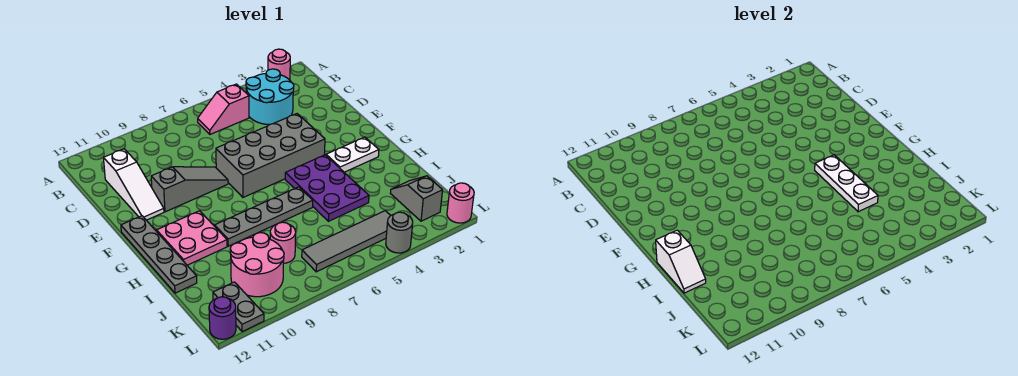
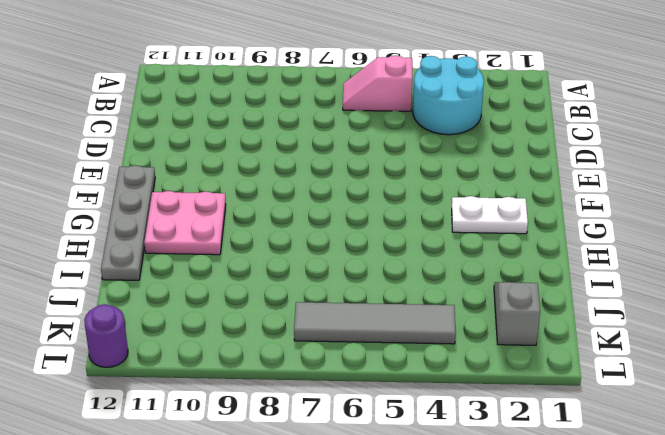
none -> pink 1x1 round brick [268,49,290,80]
none -> white 1x3 slope [104,149,164,220]
none -> grey 2x4 brick [216,114,325,197]

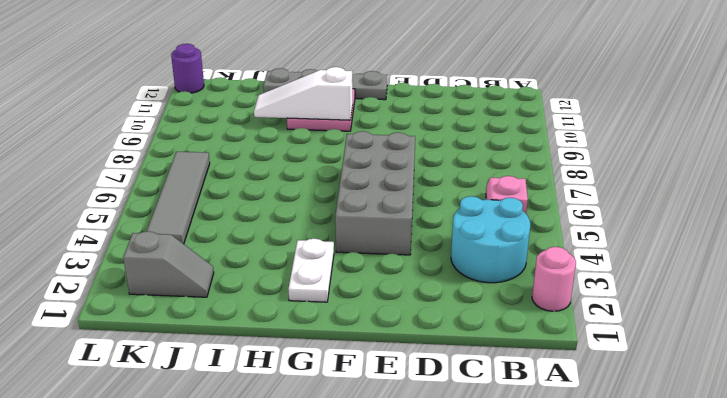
white 1x3 slope [254,67,353,120] -> white 1x3 slope moved to [104,149,164,220]
none -> grey 1x3 slope [151,167,228,212]
none -> purple 2x3 plate [285,155,369,221]
none -> grey 1x4 plate [215,187,313,246]

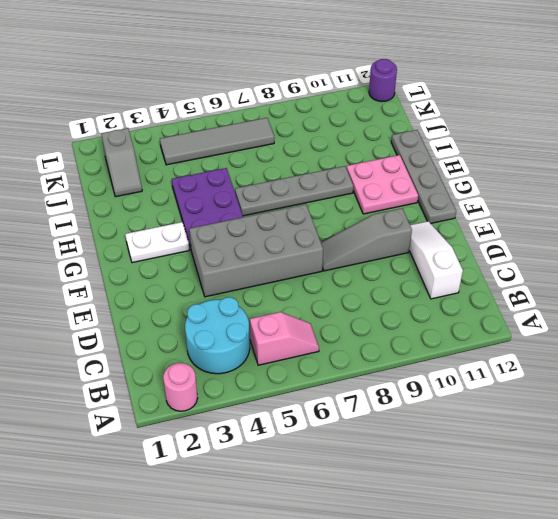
none -> pink 1x1 round brick [270,222,296,263]
none -> pink 2x2 round brick [230,233,284,297]
none -> grey 1x2 plate [213,282,264,332]

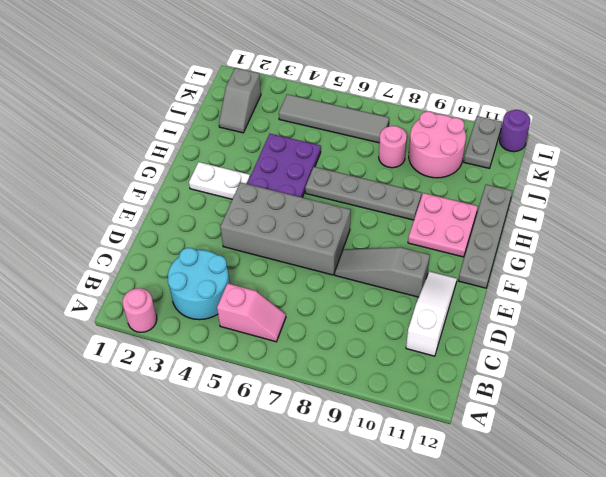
none -> pink 1x1 round brick [447,183,474,223]
none -> grey 1x1 round brick [386,212,413,253]
none -> white 1x3 plate [815,155,878,212]

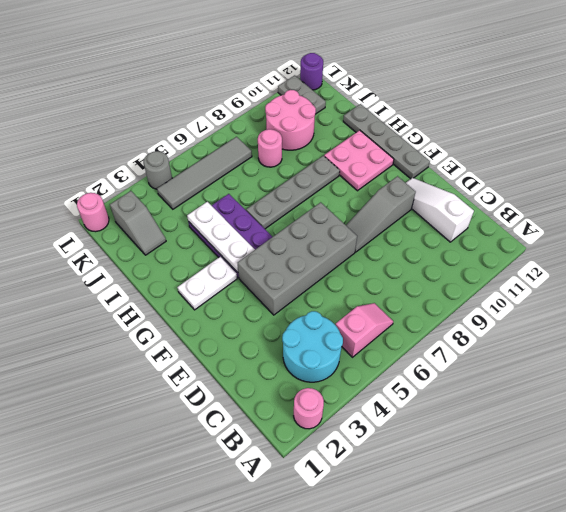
none -> white 1x2 slope [656,230,706,293]

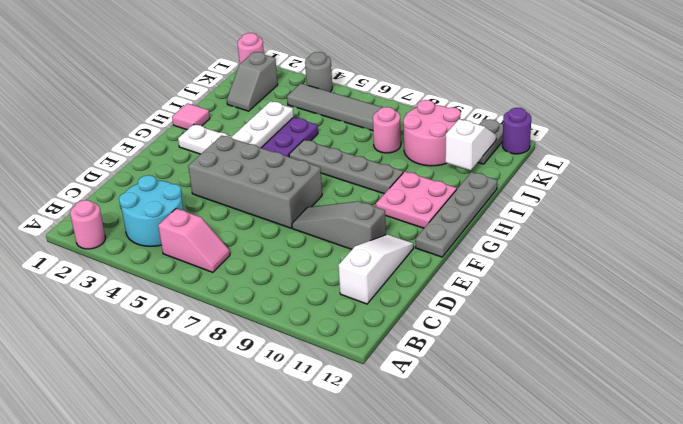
pink 1x1 tile [172,103,210,130] -> none
white 1x2 slope [445,119,496,170] -> white 1x2 slope moved to [656,230,706,293]

